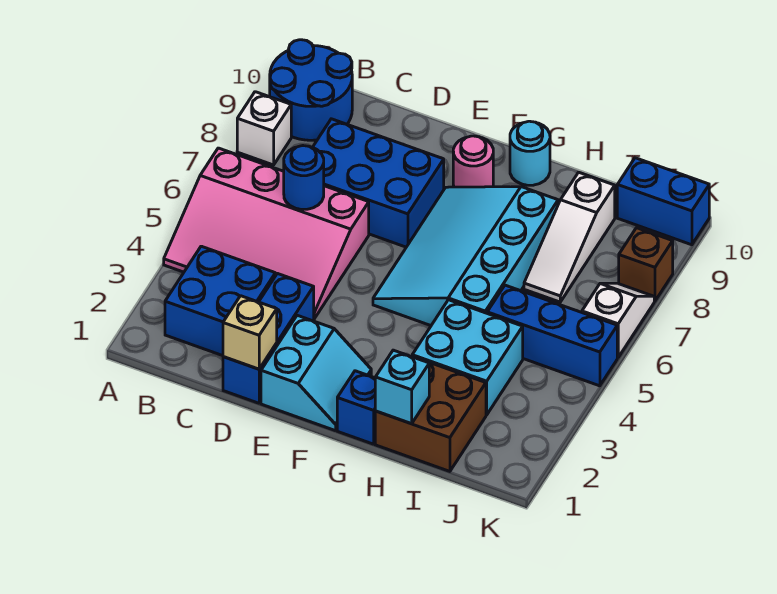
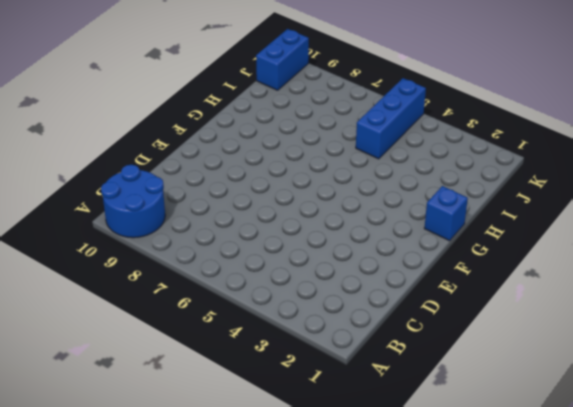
none -> pink 3x4 slope [164,148,369,319]
none -> white 1x1 brick [237,92,291,165]
none -> blue 2x2 brick [165,246,275,356]

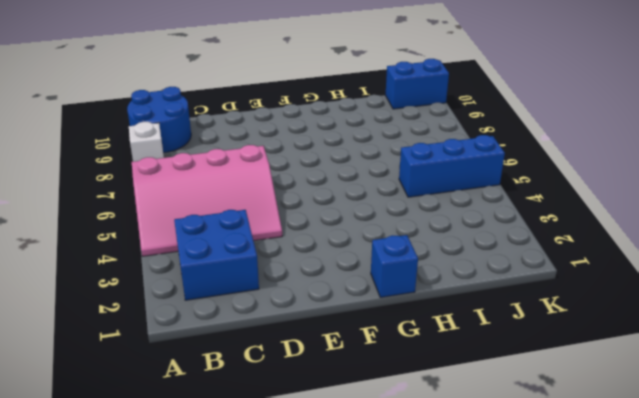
none -> blue 2x3 brick [313,119,444,247]
none -> blue 1x3 brick [223,274,314,403]
none -> cyan 2x2 slope [261,315,371,431]

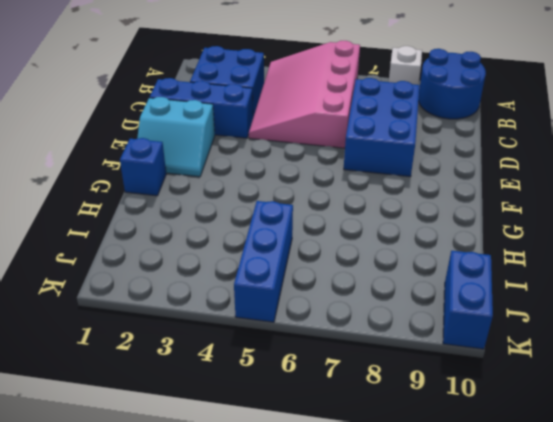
none -> cyan 3x4 slope [373,187,558,326]
none -> pink 1x1 round brick [453,136,493,187]
none -> cyan 1x1 round brick [510,121,550,185]

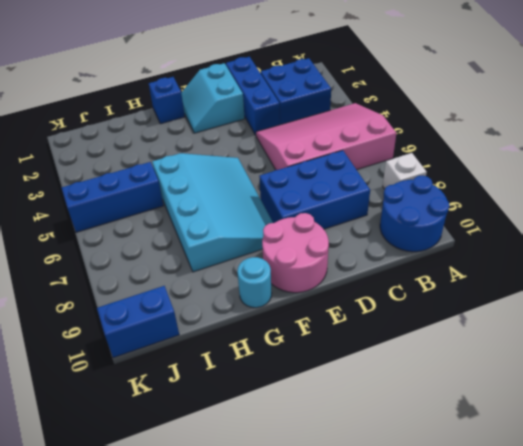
pink 2x2 round brick [262,213,329,293] -> pink 1x1 round brick [453,136,493,187]
none -> brown 2x2 brick [375,356,486,471]
none -> cyan 2x2 brick [412,300,523,415]
none -> white 1x3 slope [524,172,615,302]

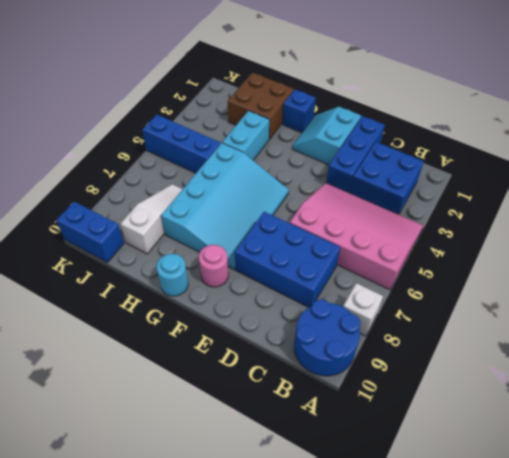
cyan 1x2 brick [222,111,269,160] -> cyan 2x2 brick [412,300,523,415]
none -> white 1x2 slope [582,283,654,358]
none -> brown 1x1 brick [619,228,673,301]
none -> blue 1x1 round brick [284,146,324,210]

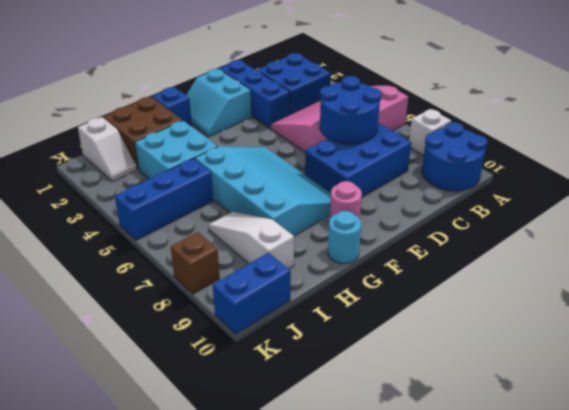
blue 2x2 round brick [320,76,381,144] -> blue 1x1 round brick [284,146,324,210]
white 1x2 slope [78,117,137,181] -> white 1x2 slope moved to [582,283,654,358]
none -> tan 1x1 brick [223,296,277,369]
none -> cyan 1x1 brick [375,350,429,424]

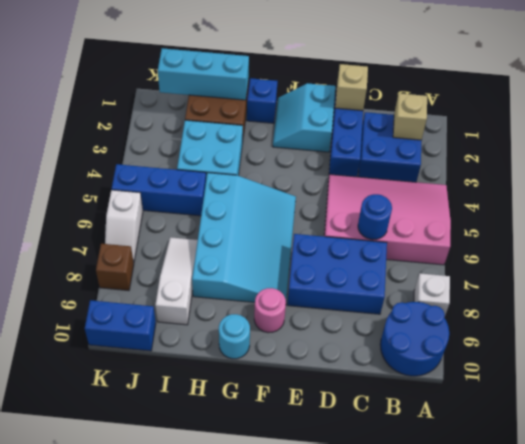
tan 1x1 brick [393,93,427,140] -> none
cyan 1x3 brick [158,48,249,100] -> cyan 1x1 brick [375,350,429,424]

